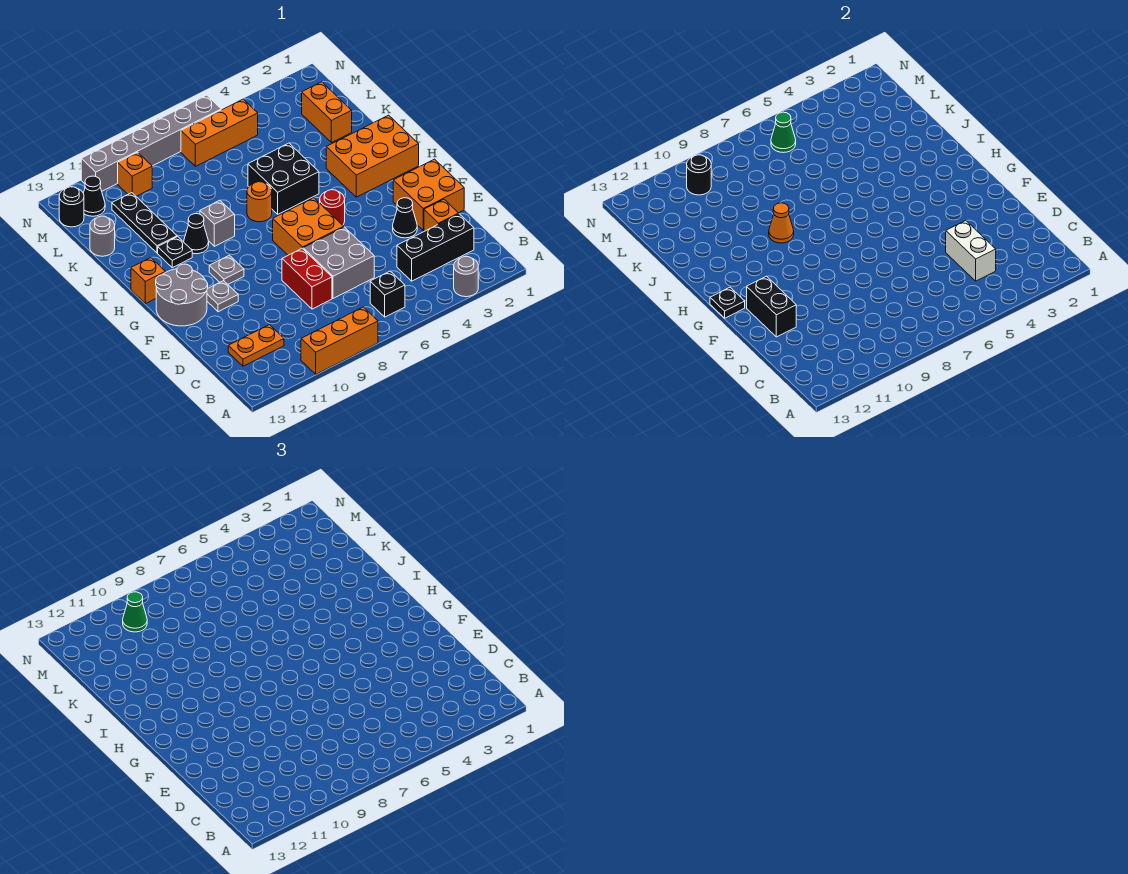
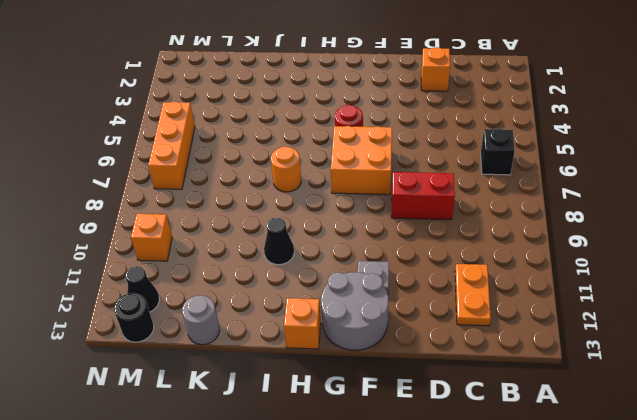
none -> grey 1x1 round brick [454,256,478,297]
none -> orange 1x3 brick [301,307,378,374]
none -> black 1x3 brick [397,214,474,281]
none -> grey 2x2 brick [303,227,374,298]

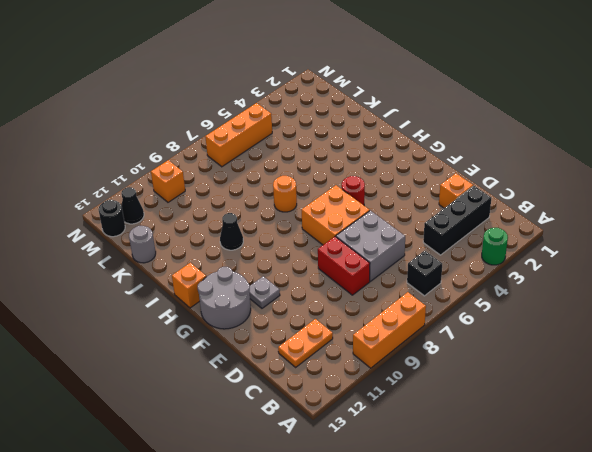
green 1x1 round brick [482,228,508,265] -> grey 1x1 round brick [454,256,478,297]
none -> orange 2x2 brick [393,159,464,230]
none -> black 1x1 cone [393,198,417,238]
none -> grey 1x1 plate [209,255,244,284]
none -> orange 2x3 brick [326,115,419,197]

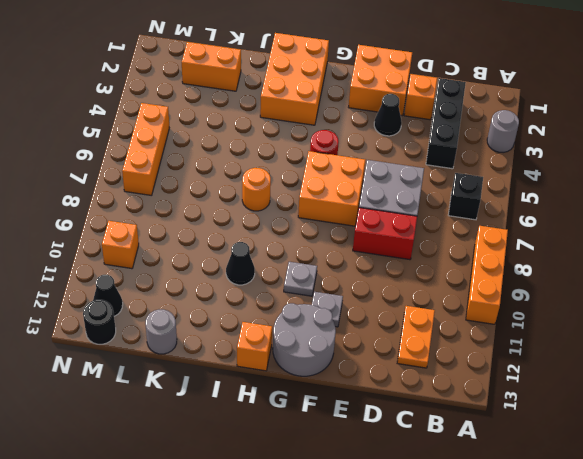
none -> black 2x2 brick [248,143,319,214]
none -> grey 1x1 brick [200,200,235,246]
none -> black 1x1 plate [158,237,192,268]
none -> black 1x3 plate [112,193,177,253]

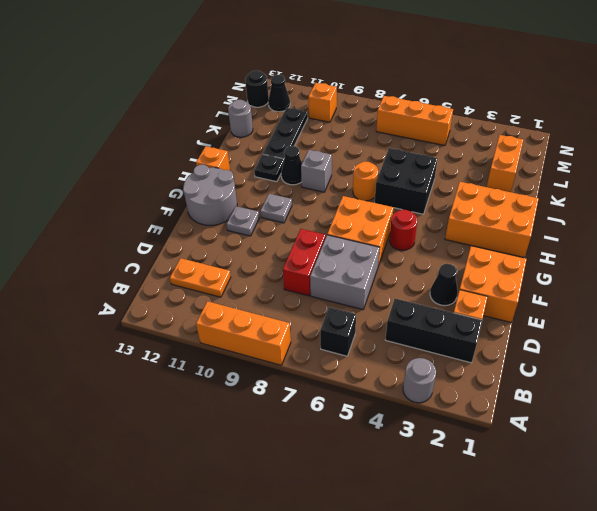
none -> grey 1x6 brick [81,95,221,191]
none -> white 1x2 brick [946,221,996,281]
none -> black 1x2 brick [747,276,796,337]
none -> black 1x1 plate [710,287,745,318]

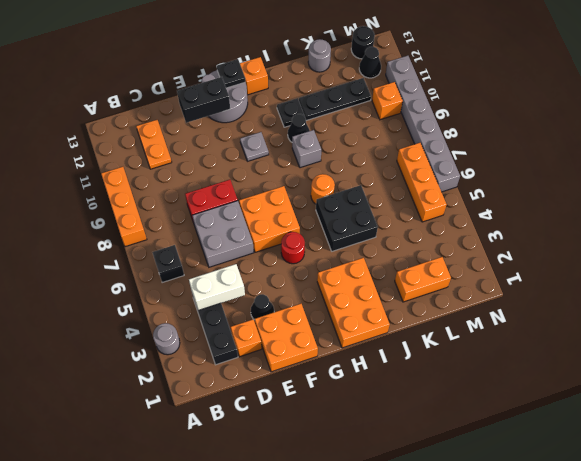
none -> grey 1x1 plate [207,281,238,312]
none -> orange 1x1 cone [769,203,794,243]
none -> green 1x1 cone [771,112,796,153]
none -> black 1x1 round brick [687,155,711,195]

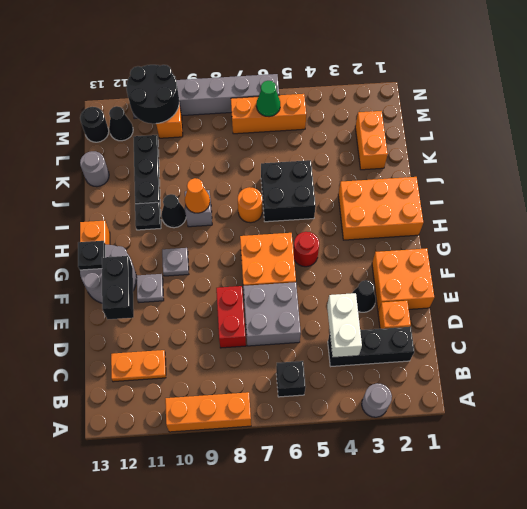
black 2x2 round brick [126,65,179,124] -> black 1x1 round brick [687,155,711,195]
none -> green 1x1 cone [123,592,147,632]

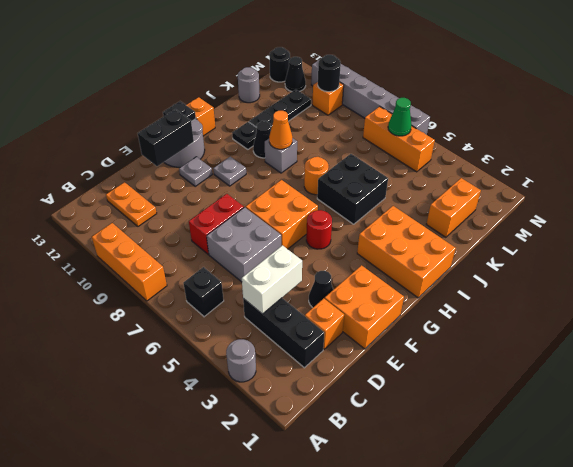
none -> green 1x1 cone [123,592,147,632]

